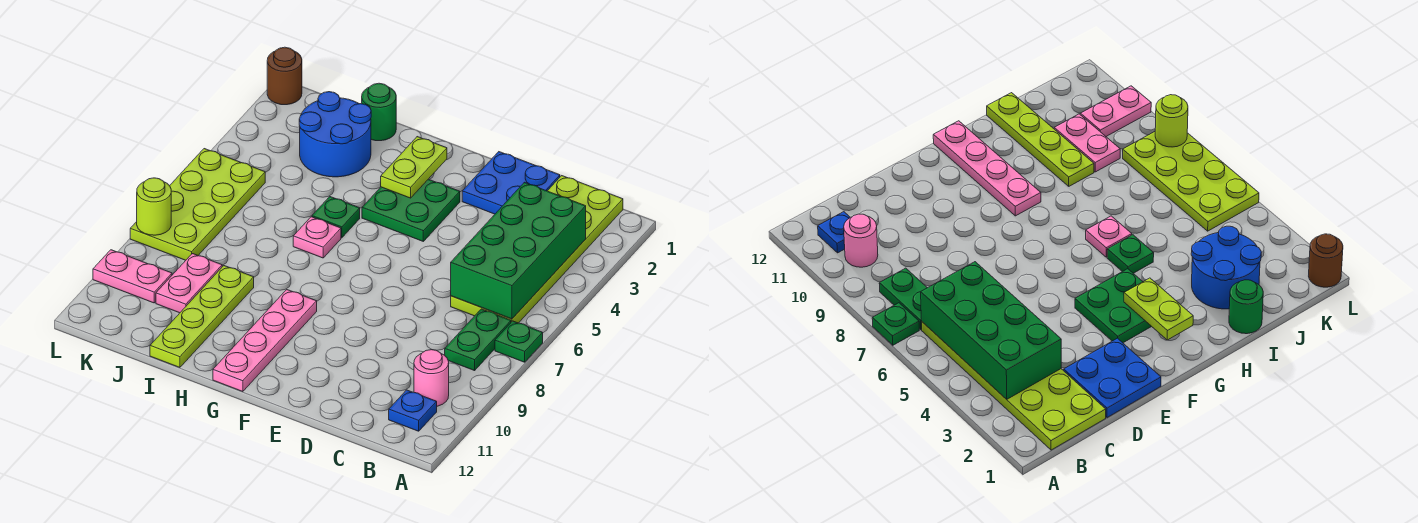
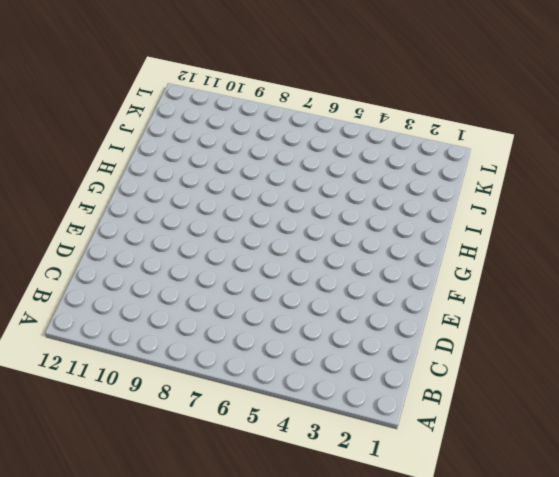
none -> green 1x1 plate [495,321,543,362]
none -> lime 2x6 plate [451,176,623,323]
none -> green 1x2 plate [445,309,511,371]

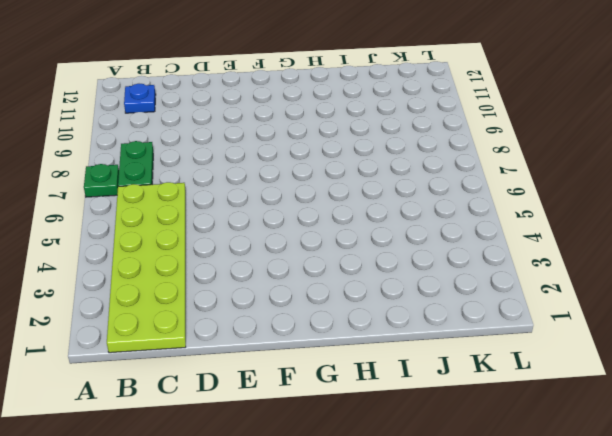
none -> pink 1x1 round brick [414,350,449,406]
none -> blue 2x2 plate [462,152,560,214]
none -> green 2x2 plate [362,179,460,241]

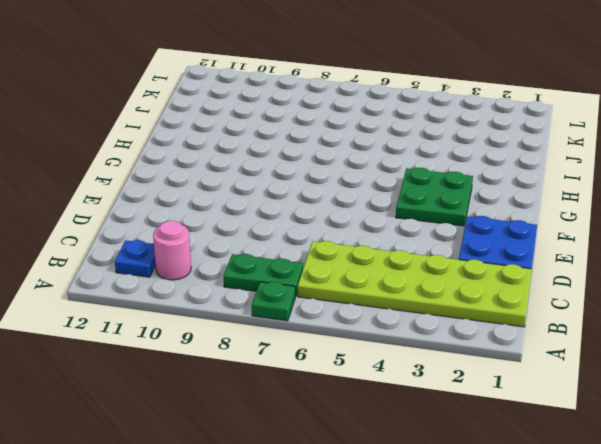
none -> pink 1x4 plate [213,290,317,392]
none -> green 1x1 plate [312,197,360,238]
none -> pink 1x1 plate [293,217,341,258]

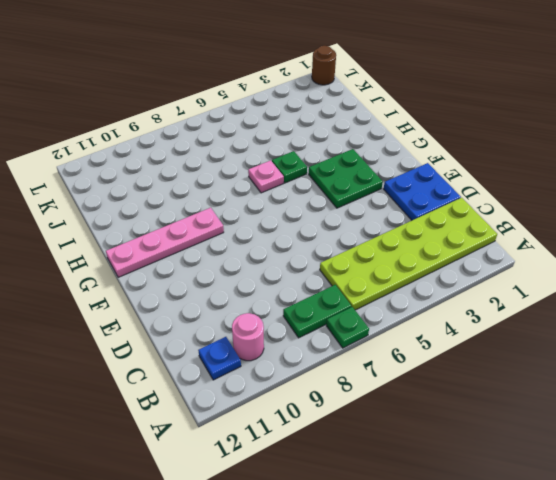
none -> green 1x1 round brick [362,83,396,141]
none -> blue 2x2 round brick [299,92,371,177]
none -> lime 1x4 plate [150,266,254,367]

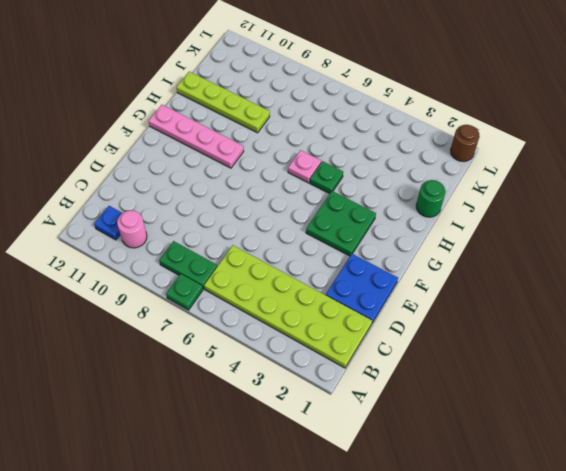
none -> blue 2x2 round brick [299,92,371,177]
none -> pink 1x2 plate [156,254,222,313]
none -> lime 2x4 plate [130,149,265,260]

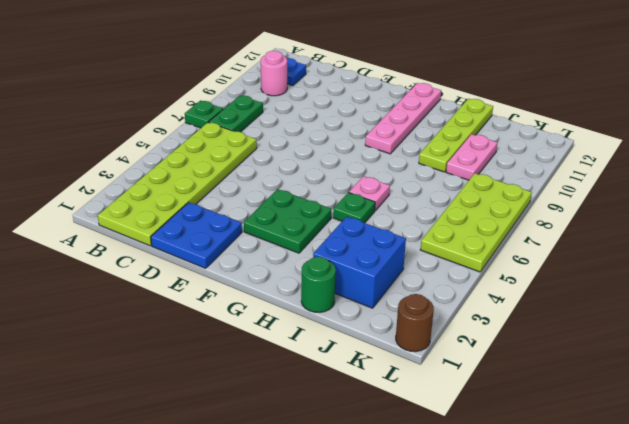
blue 2x2 brick [313,217,406,308] -> blue 2x2 round brick [299,92,371,177]
none -> pink 1x2 plate [93,250,172,303]
none -> green 2x4 brick [451,182,586,319]
none -> lime 1x2 plate [381,137,447,198]

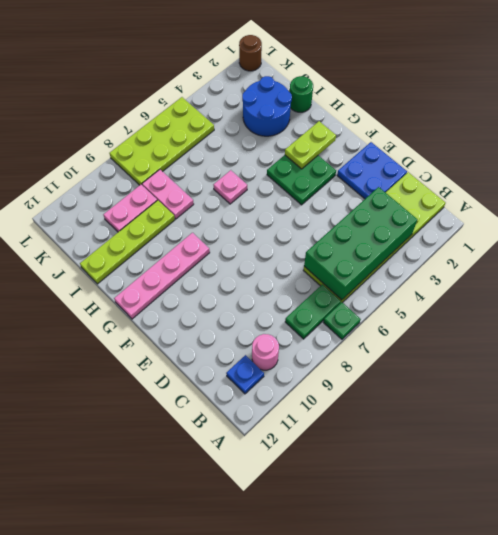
pink 1x2 plate [142,170,194,219] -> pink 1x2 plate moved to [93,250,172,303]
none -> green 1x1 plate [312,197,360,238]
none -> lime 1x1 round brick [137,178,171,235]

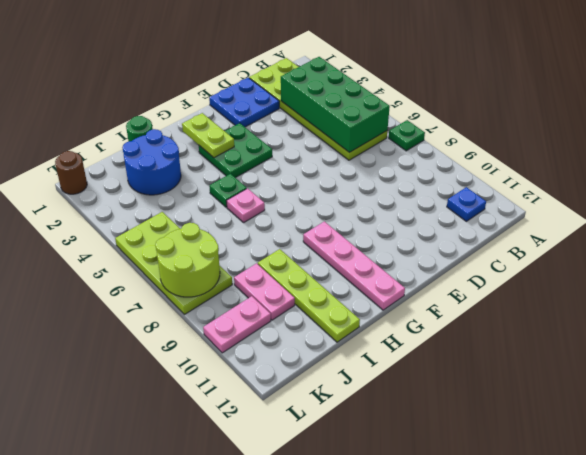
lime 2x2 round brick [155,223,220,297] -> lime 1x1 round brick [137,178,171,235]
none -> green 1x2 plate [445,309,511,371]
none -> pink 1x1 round brick [414,350,449,406]

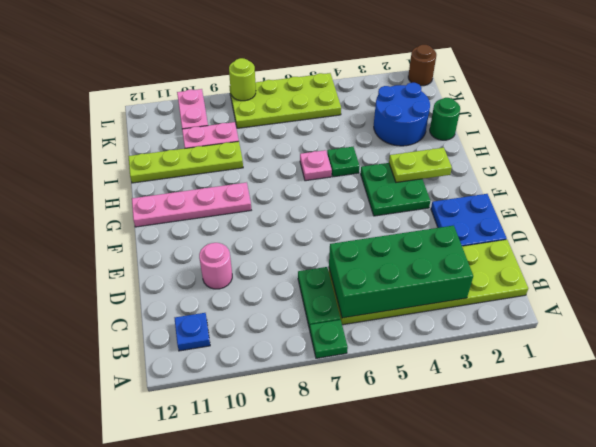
green 1x2 plate [298,267,340,330] -> green 1x2 plate turned to [445,309,511,371]
pink 1x1 round brick [199,243,232,289] -> pink 1x1 round brick moved to [414,350,449,406]

